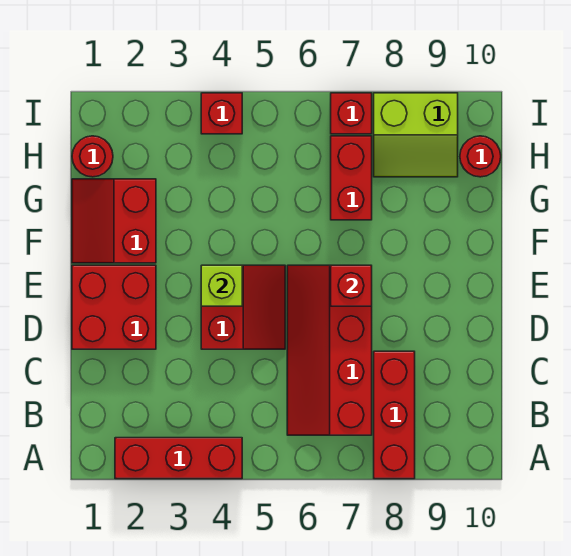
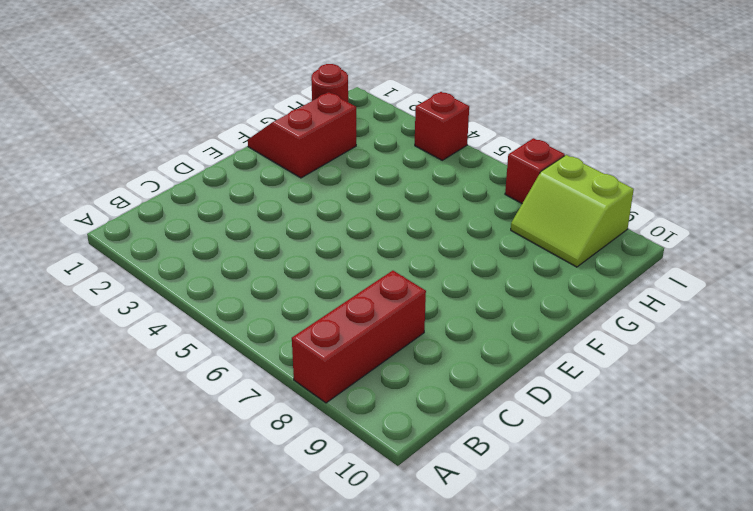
none -> red 1x3 brick [115,438,242,479]
none -> red 2x4 slope [287,265,372,435]
none -> red 2x2 brick [72,265,156,349]

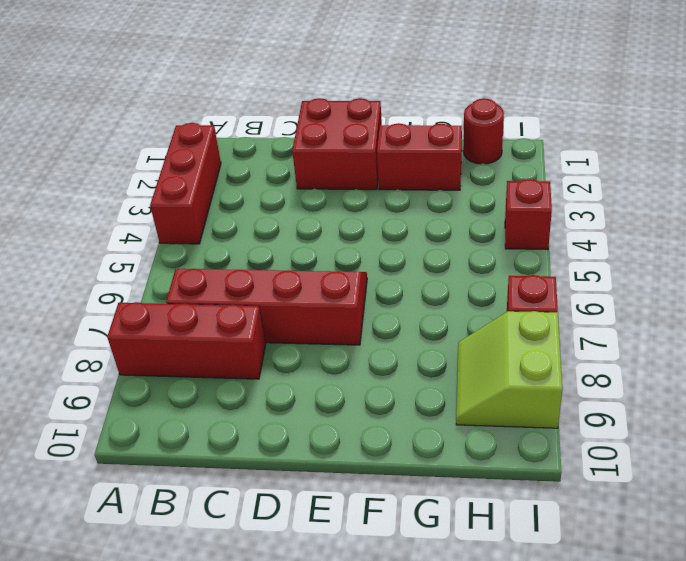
none -> red 2x2 slope [201,265,285,349]
none -> red 1x2 brick [331,136,372,220]
none -> red 1x1 round brick [460,136,501,177]

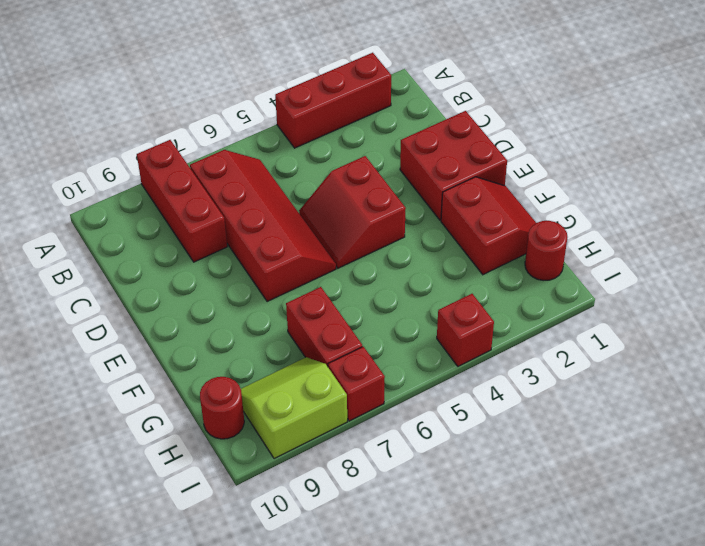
none -> lime 1x1 brick [201,265,242,306]
none -> red 1x1 brick [331,265,372,306]

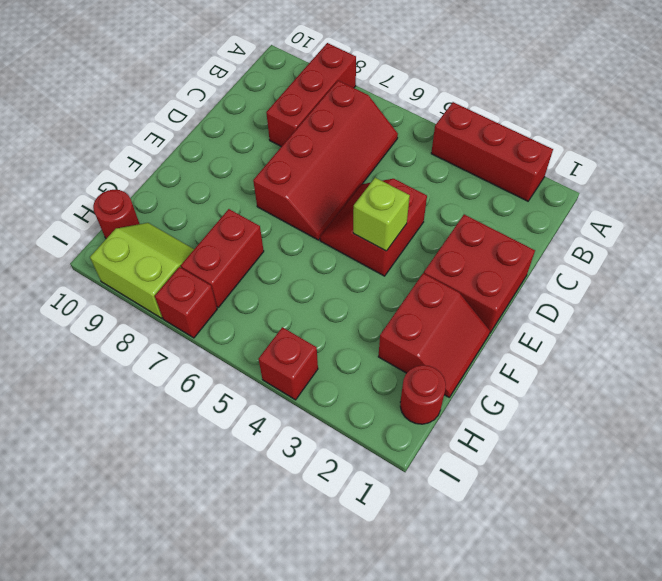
none -> red 1x1 brick [331,265,372,306]

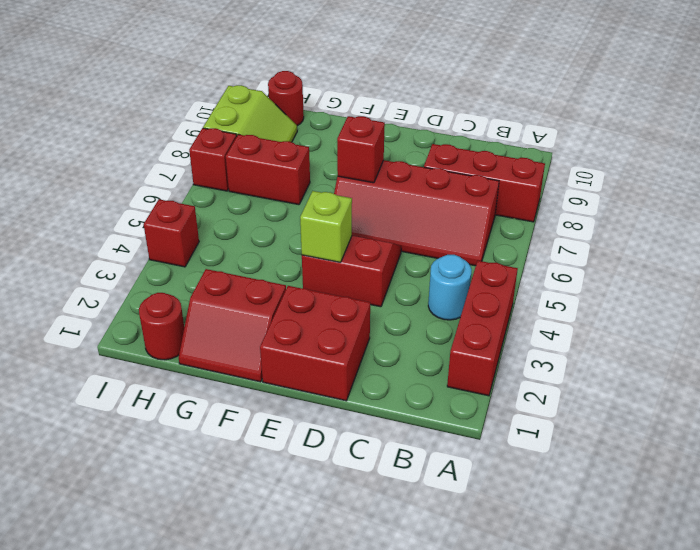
cyan 1x1 round brick [428,255,472,320] -> none

